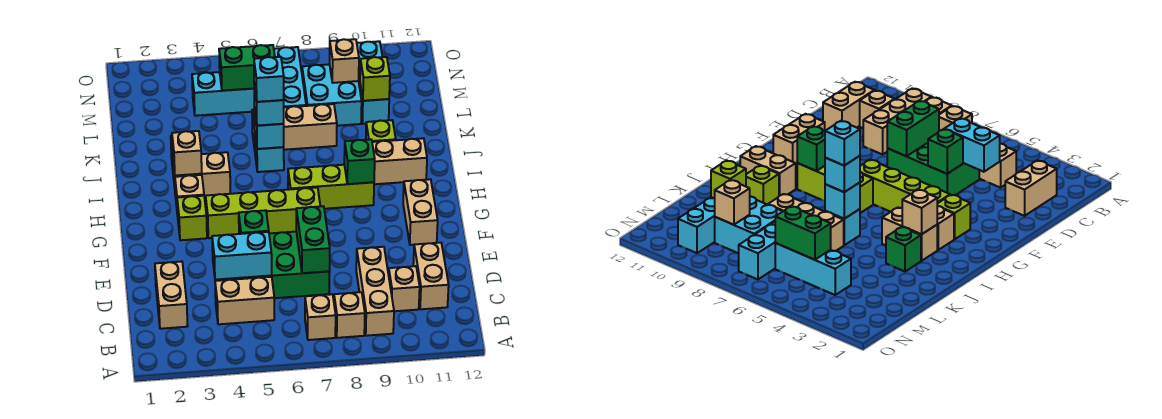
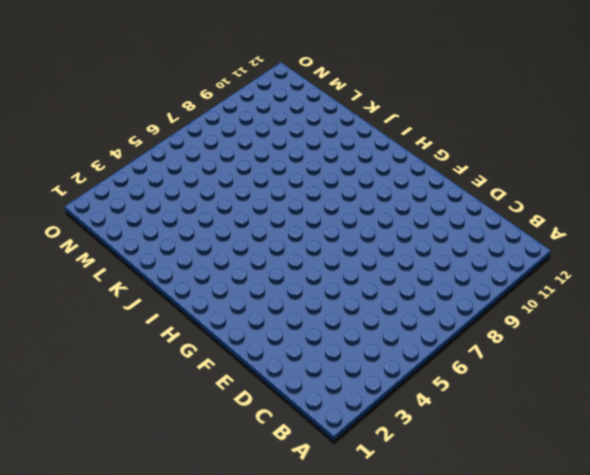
none -> tan 1x1 brick [305,294,336,340]
none -> tan 1x1 brick [334,292,365,338]
none -> tan 1x3 brick [356,247,394,336]
none -> tan 1x2 brick [155,261,188,329]

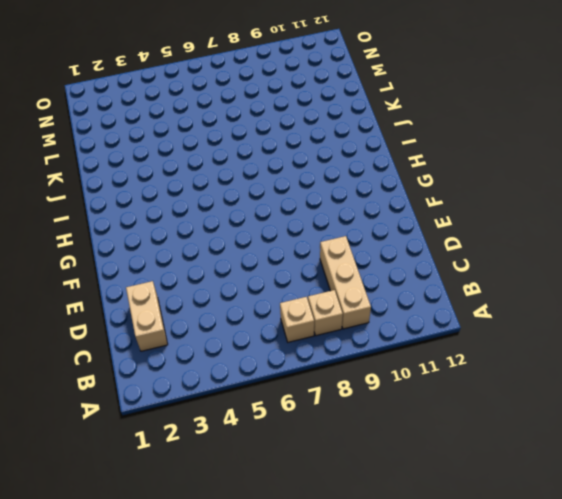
none -> tan 1x2 brick [215,277,274,324]
none -> tan 1x1 brick [389,266,420,311]
none -> tan 1x2 brick [413,243,449,309]
none -> green 2x3 brick [242,232,330,298]

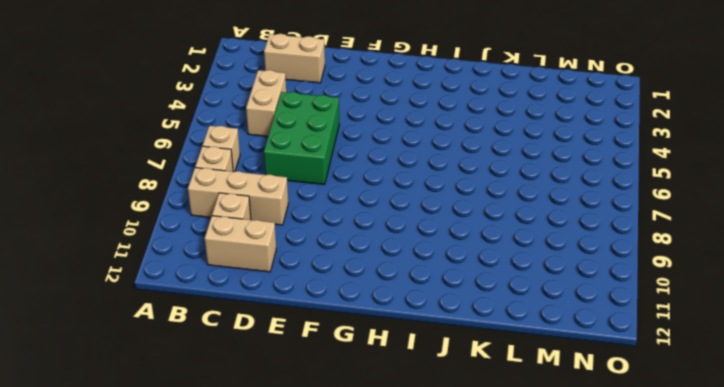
none -> tan 1x2 brick [403,179,438,245]
none -> lime 1x1 brick [177,196,207,240]
none -> lime 1x4 brick [206,188,320,238]
none -> tan 1x1 brick [175,175,204,216]

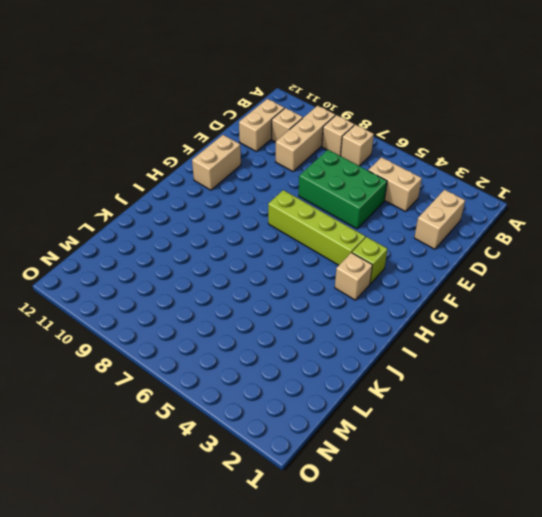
none -> lime 1x3 brick [288,165,374,209]
none -> tan 1x2 brick [173,152,230,197]
none -> tan 1x2 brick [372,138,427,184]
none -> green 1x1 brick [886,227,921,272]

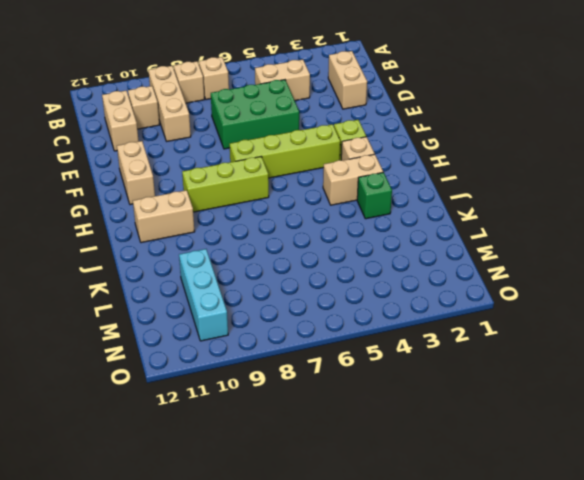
none -> cyan 1x1 brick [255,137,284,172]
none -> lime 1x1 brick [366,120,396,142]
none -> tan 1x3 brick [252,104,337,150]
none -> cyan 1x3 brick [274,47,306,108]

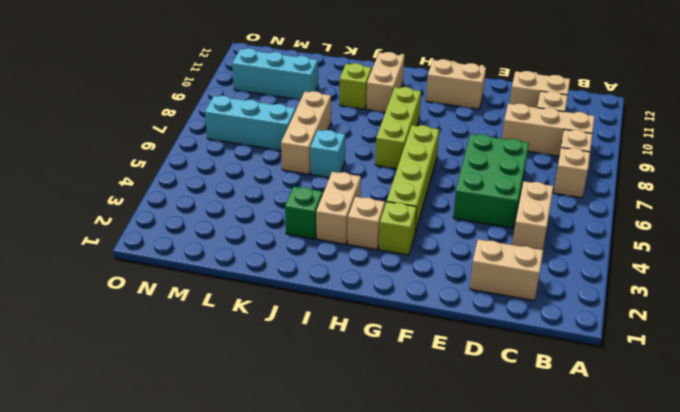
none -> cyan 2x2 brick [302,64,362,126]
none -> cyan 1x3 brick [192,72,254,116]
none -> cyan 1x2 brick [212,232,272,280]
none -> green 1x2 brick [296,206,330,273]

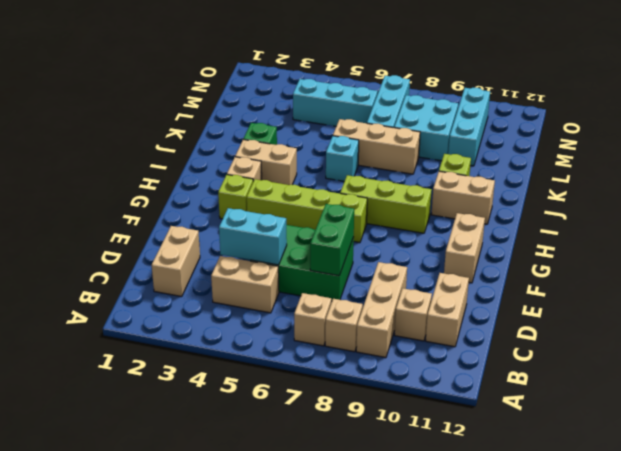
none -> green 1x1 brick [239,210,269,234]
none -> green 1x1 brick [344,139,375,184]
none -> tan 1x1 brick [172,131,202,176]
none -> cyan 1x1 brick [254,108,284,149]

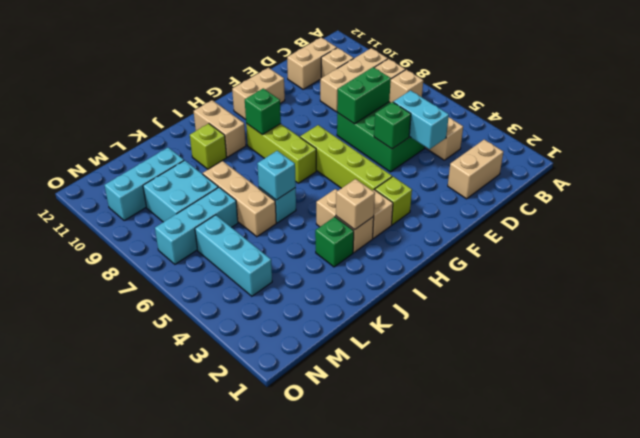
none -> lime 1x1 brick [360,57,390,101]
none -> green 1x2 brick [219,45,275,91]
none -> tan 1x1 brick [330,39,359,83]
none -> cyan 1x1 brick [254,86,284,126]

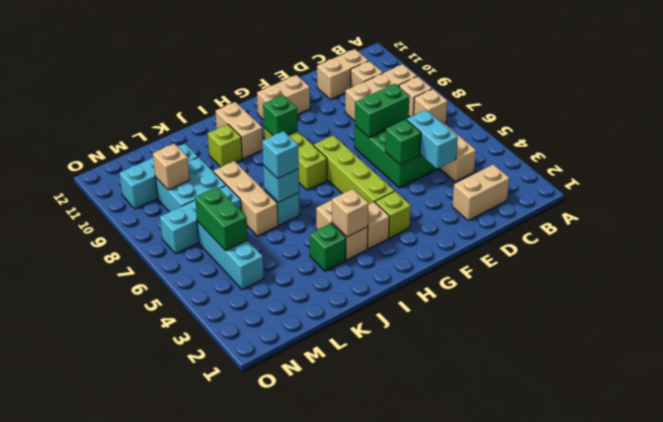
none -> lime 1x1 brick [360,57,390,101]
none -> cyan 1x1 brick [254,57,284,102]

